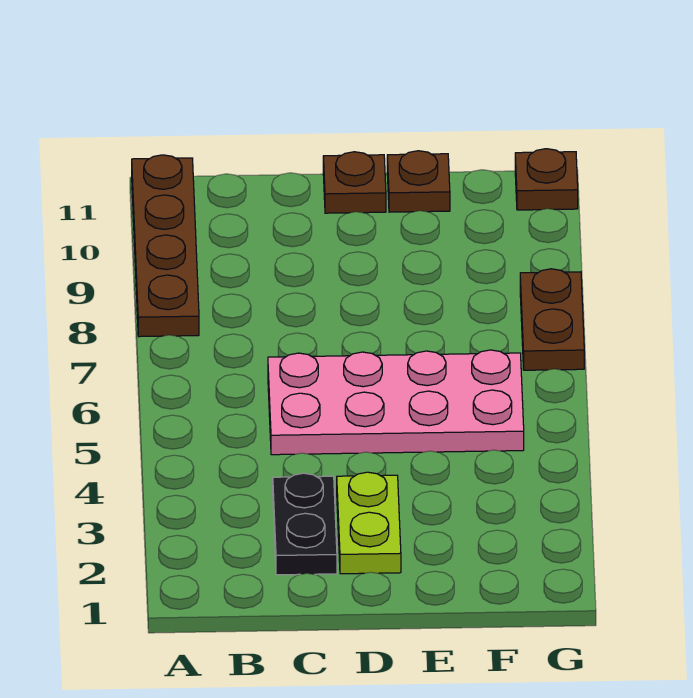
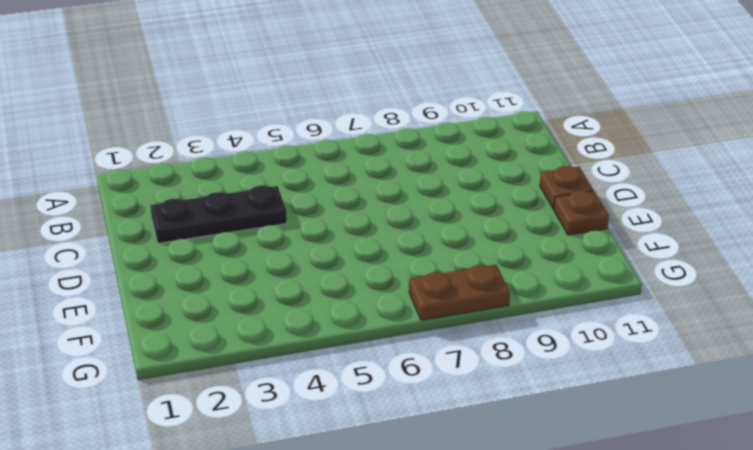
black 1x3 plate [150,186,287,243] -> black 1x2 plate [273,473,337,575]
none -> brown 1x4 plate [132,155,199,337]
none -> pink 2x4 plate [268,350,524,455]

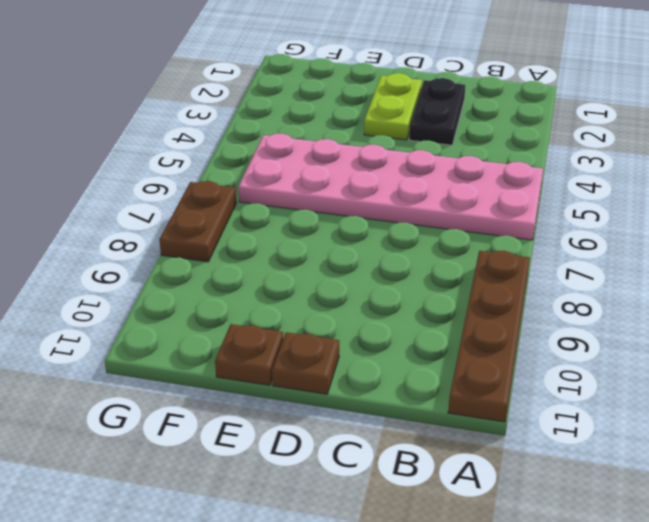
pink 2x6 plate [238,134,543,240] -> pink 2x4 plate [268,350,524,455]
none -> brown 1x1 plate [515,149,578,210]

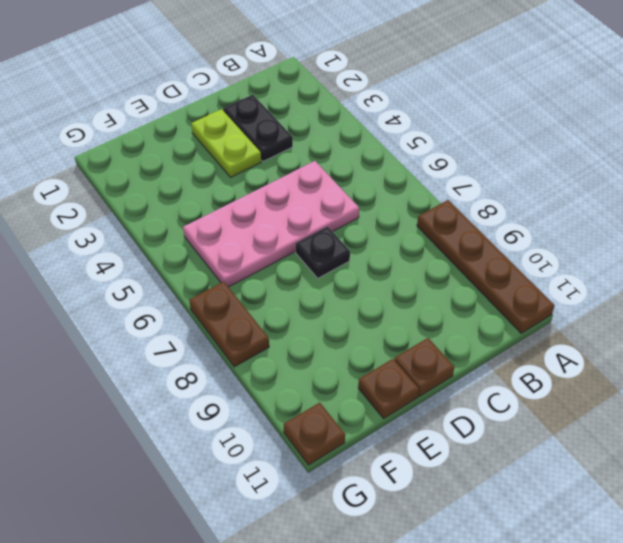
black 1x1 plate [296,227,350,278] -> none

